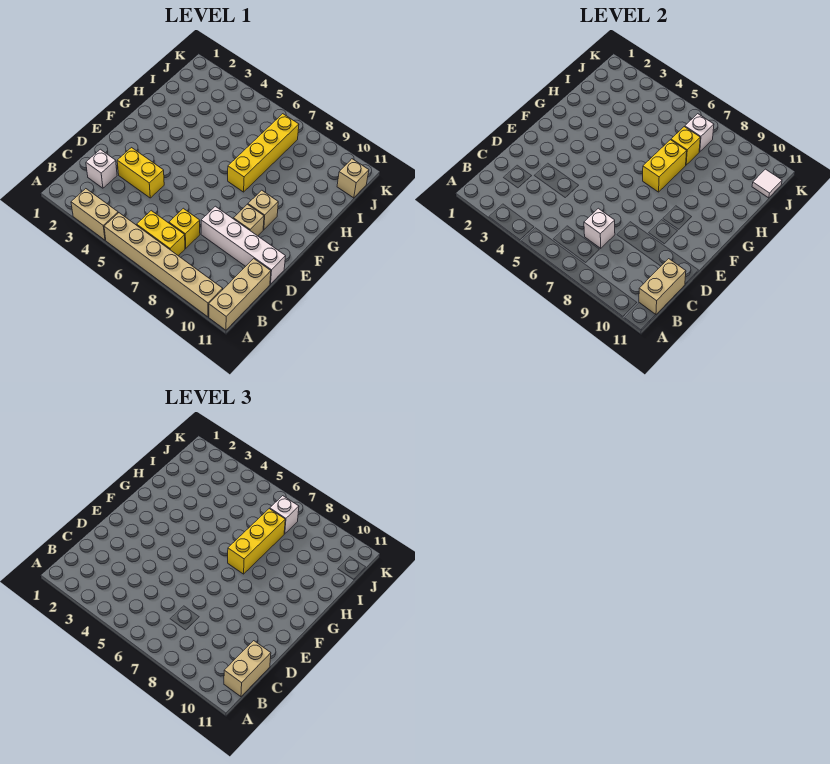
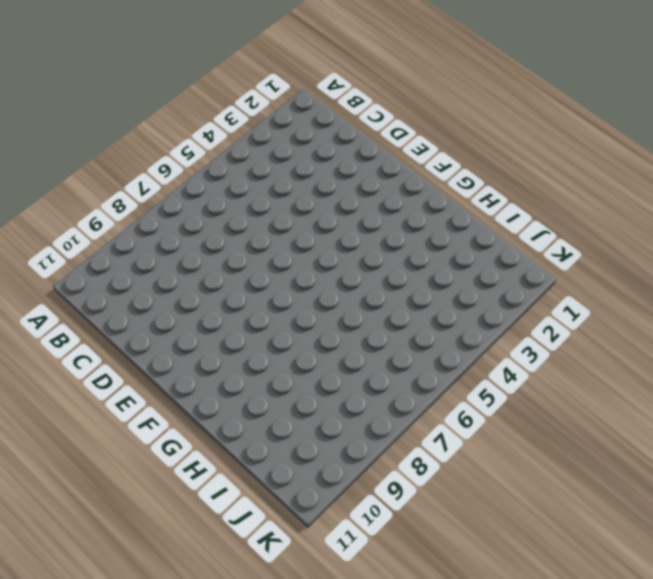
none -> tan 1x2 brick [71,189,118,240]
none -> tan 1x6 brick [104,213,223,317]
none -> tan 1x3 brick [209,259,271,330]

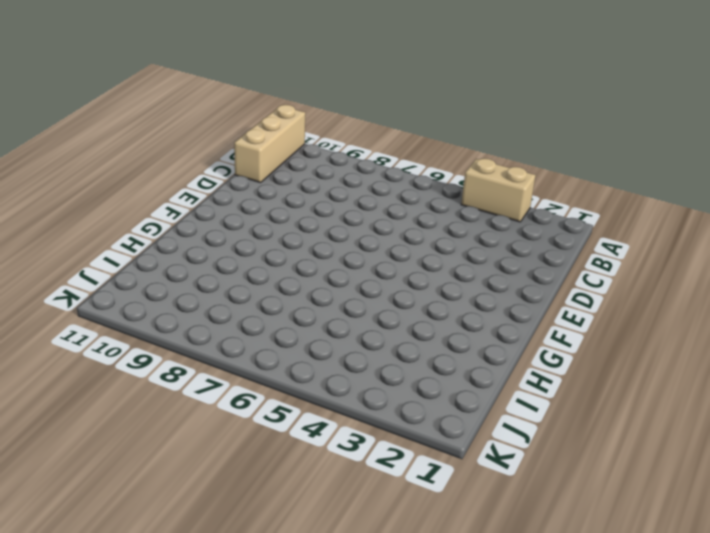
none -> tan 1x6 brick [104,213,223,317]
none -> yellow 1x2 brick [137,211,185,256]
none -> white 1x1 brick [86,149,117,188]

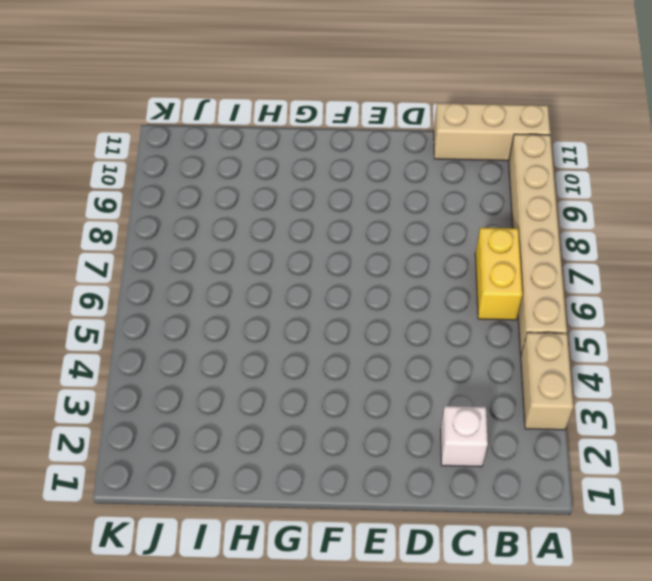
none -> yellow 1x1 brick [169,208,200,248]
none -> yellow 1x2 brick [117,148,164,198]
none -> white 1x4 brick [201,206,286,284]

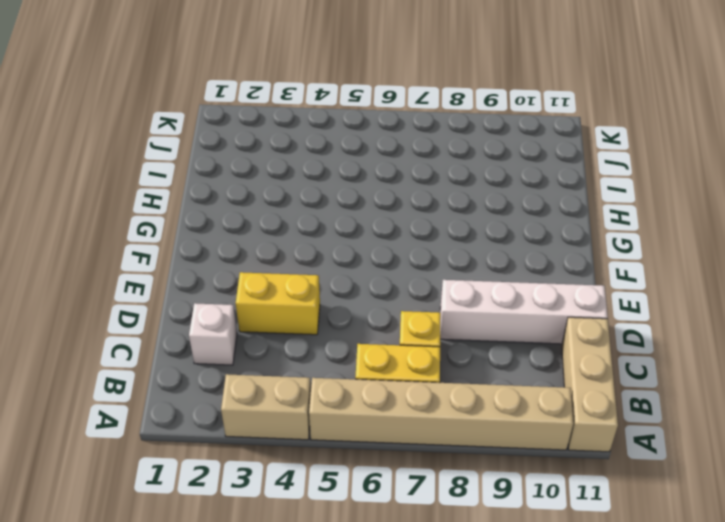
none -> tan 1x1 brick [233,204,264,236]
none -> tan 1x1 brick [248,190,278,230]
none -> yellow 1x4 brick [228,114,299,192]

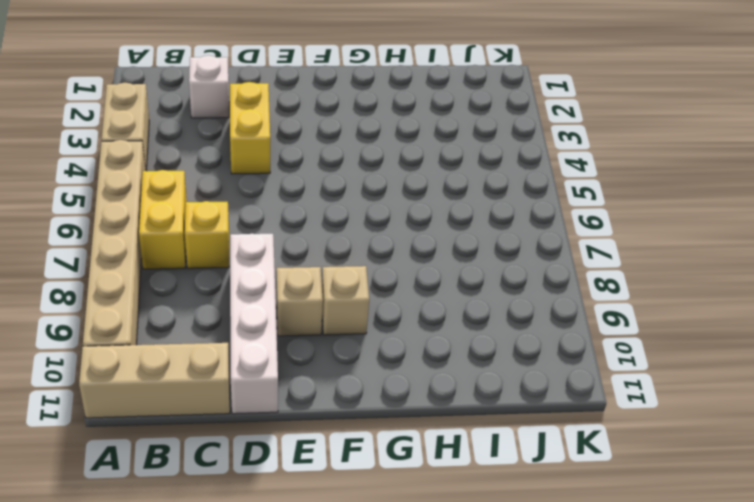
none -> yellow 1x4 brick [228,114,299,192]
none -> tan 1x1 brick [337,159,369,198]
none -> tan 1x2 brick [639,259,686,314]

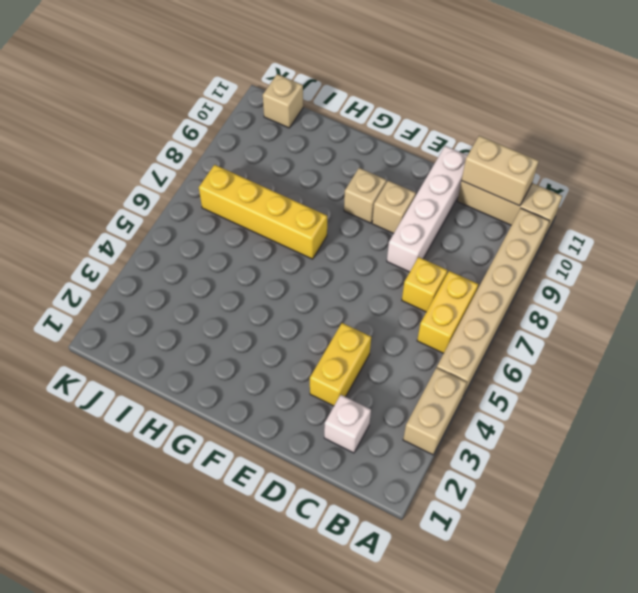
none -> white 1x1 brick [584,208,615,248]
none -> yellow 1x2 brick [643,140,687,192]
none -> yellow 1x1 brick [671,127,700,165]

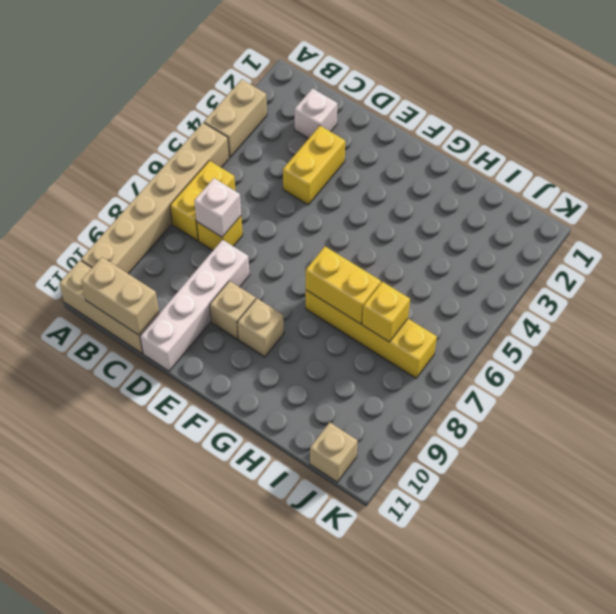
none -> white 1x1 brick [685,114,714,152]
none -> white 1x1 tile [752,169,782,198]
none -> tan 1x2 brick [224,641,271,697]

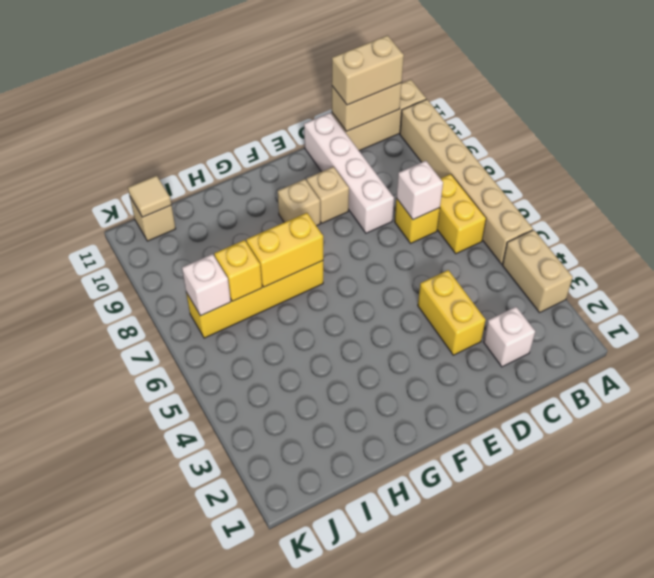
tan 1x1 tile [128,176,171,217] -> white 1x1 tile [752,169,782,198]
none -> yellow 1x3 brick [228,509,285,574]
none -> white 1x1 brick [270,496,299,534]

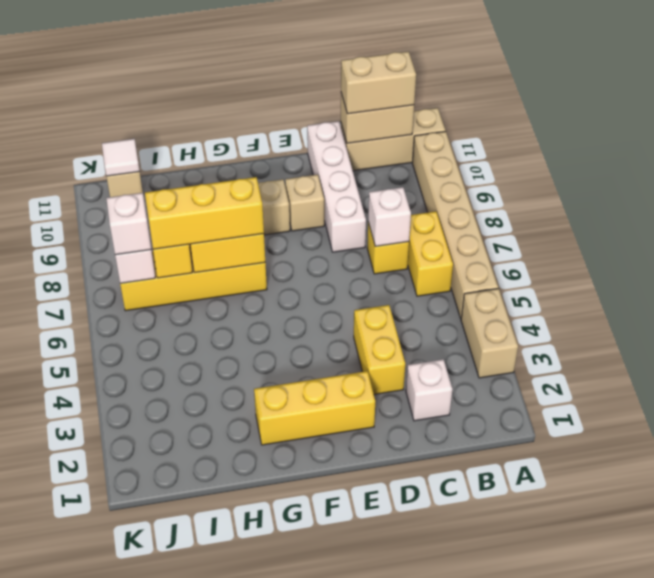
yellow 1x3 brick [254,371,375,445] -> none

